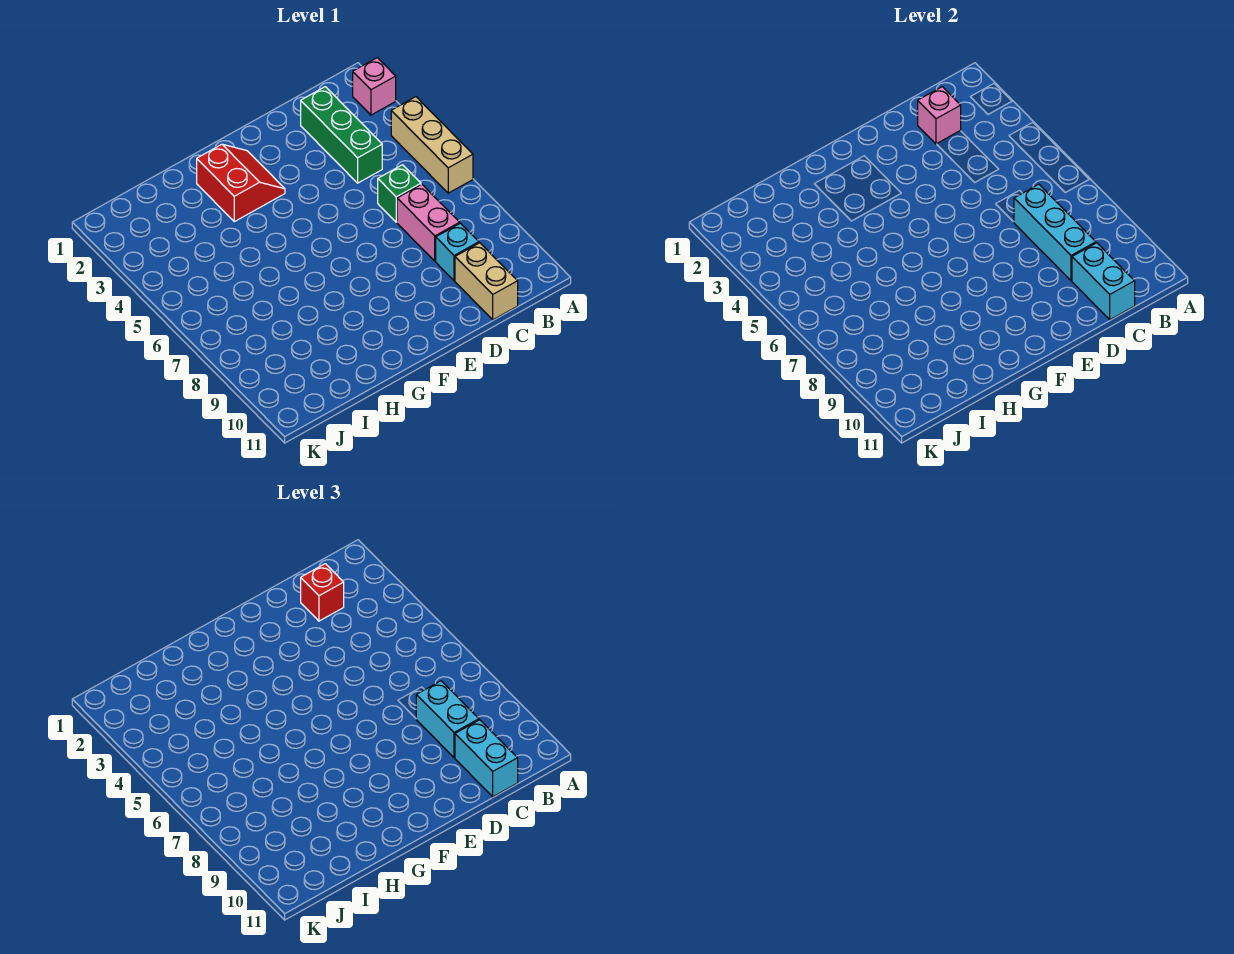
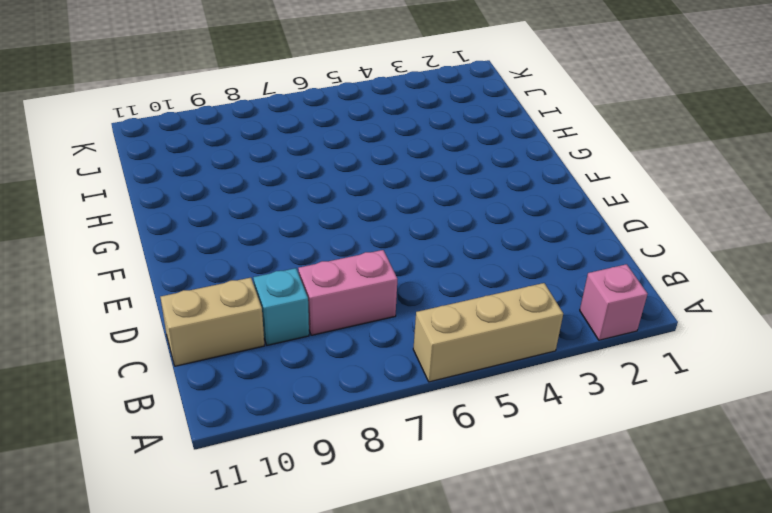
none -> green 1x3 brick [301,87,382,183]
none -> green 1x1 brick [378,165,421,222]
none -> red 2x2 slope [197,144,285,222]

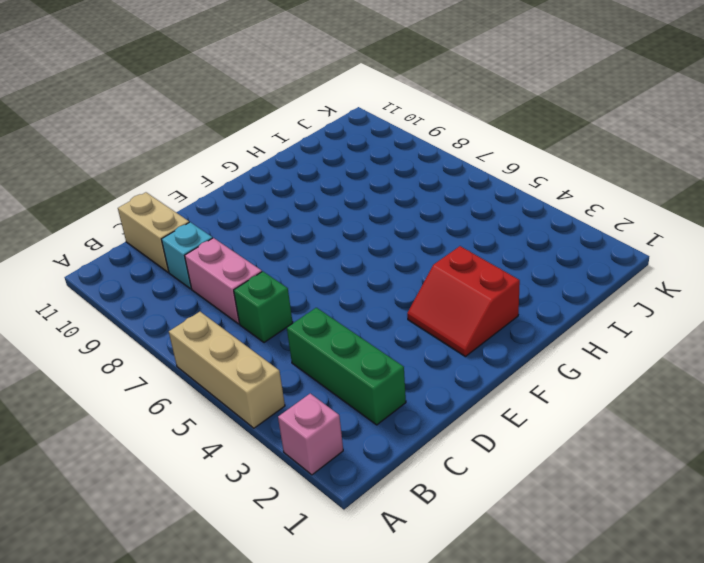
none -> pink 1x1 brick [918,87,961,144]
none -> cyan 1x3 brick [1014,184,1096,281]
none -> cyan 1x2 brick [1072,243,1135,320]

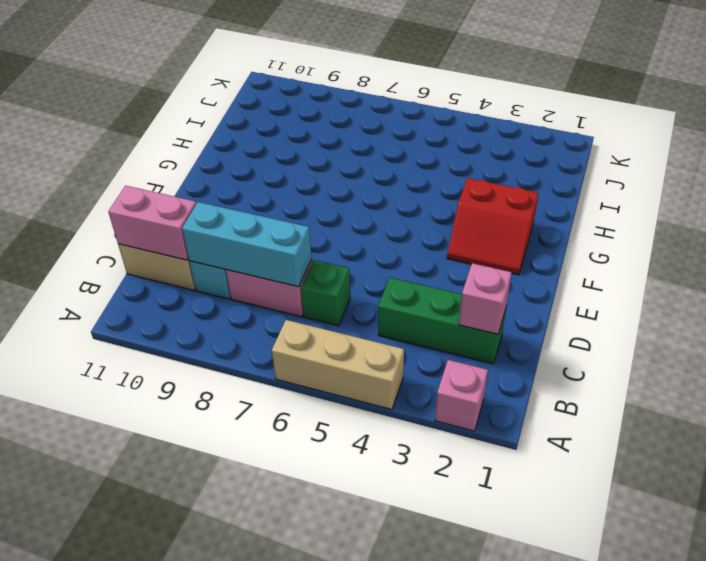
pink 1x2 brick [108,186,196,260] -> cyan 1x2 brick [1072,243,1135,320]
none -> red 1x1 brick [301,564,344,621]
none -> cyan 1x2 brick [416,681,479,758]
none -> cyan 1x2 brick [455,720,518,797]

